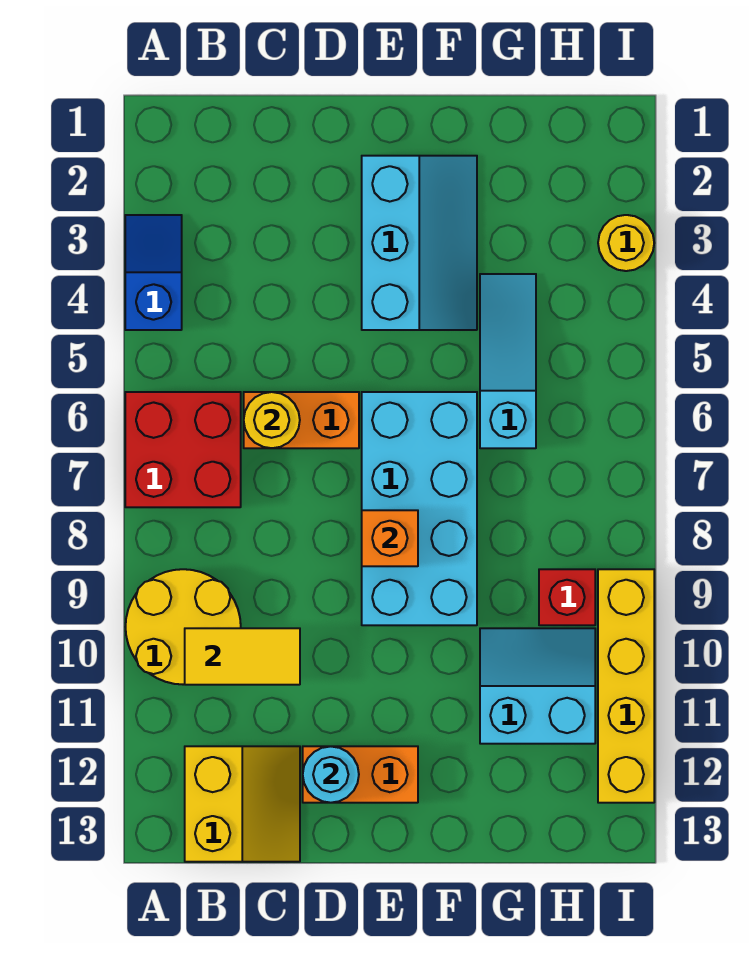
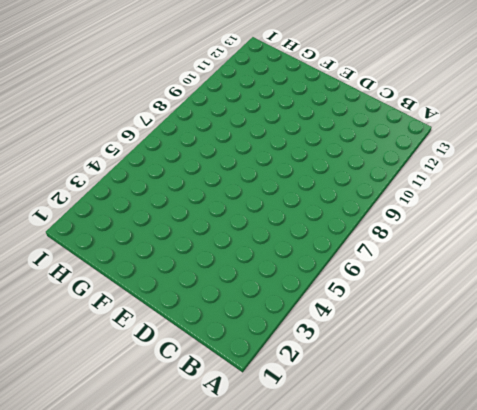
none -> blue 1x2 slope [125,215,182,330]
none -> red 2x2 brick [125,392,241,507]
none -> yellow 2x2 round brick [126,569,241,685]

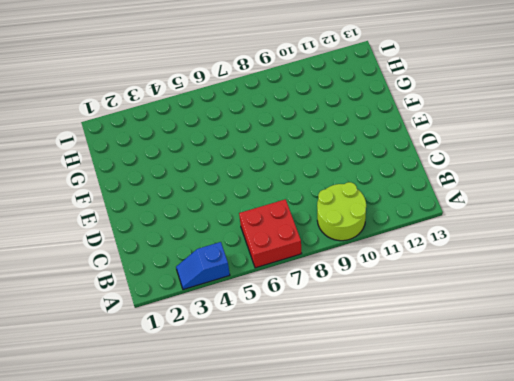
lime 2x2 round brick [317,182,366,241] -> yellow 2x2 round brick [126,569,241,685]
none -> yellow 2x2 slope [185,746,300,862]
none -> orange 1x2 brick [244,392,359,448]
none -> orange 1x2 brick [303,746,418,803]

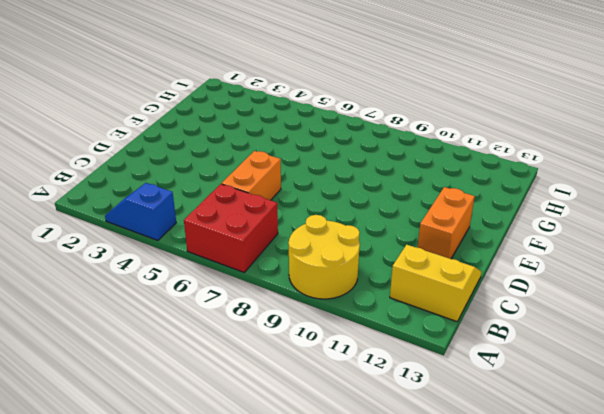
none -> cyan 2x3 slope [362,156,477,330]
none -> cyan 2x4 brick [362,392,477,625]
none -> cyan 1x3 slope [480,274,536,448]

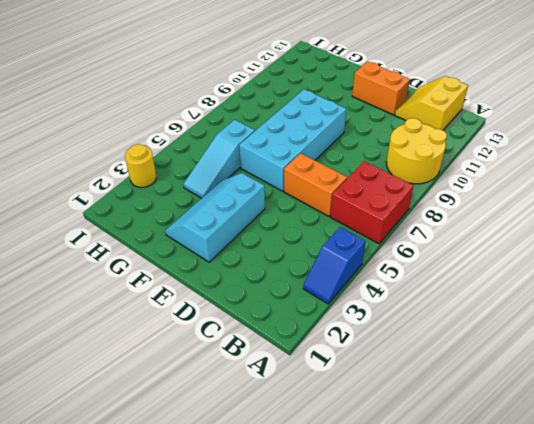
none -> cyan 2x2 slope [480,628,595,744]
none -> red 1x1 brick [539,569,595,625]
none -> yellow 1x4 brick [598,569,654,803]

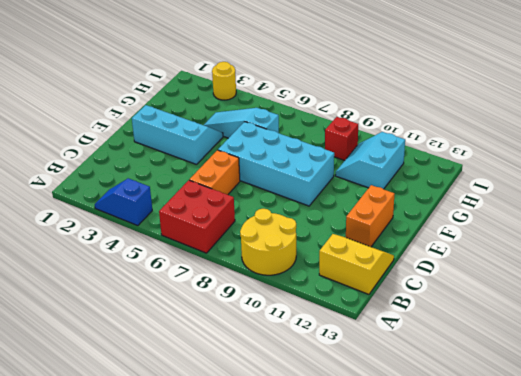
none -> yellow 1x4 brick [598,569,654,803]
none -> yellow 1x2 tile [185,628,300,685]
none -> yellow 1x1 round brick [244,392,300,448]

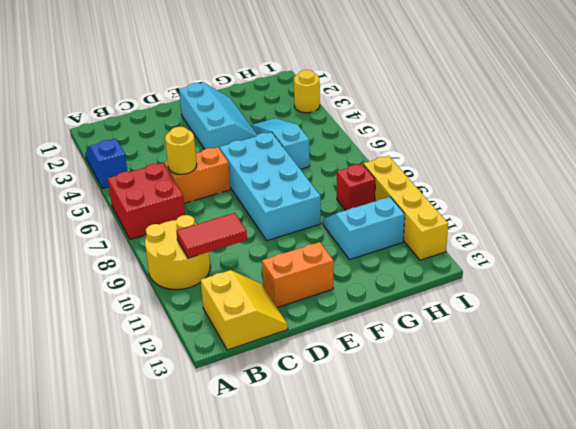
red 1x2 tile [176,213,247,258] -> yellow 1x2 tile [185,628,300,685]
none -> cyan 1x1 round brick [303,746,359,803]
none -> orange 1x1 brick [362,510,418,566]

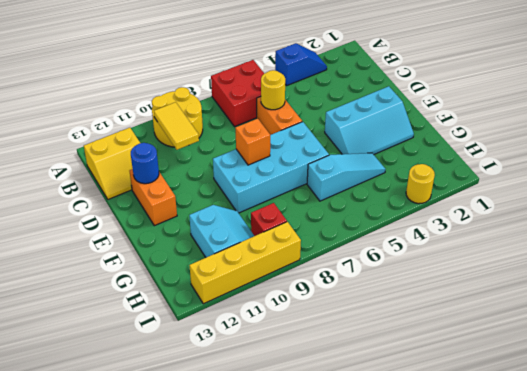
blue 1x1 round brick [131,143,159,184] -> cyan 1x1 round brick [303,746,359,803]

